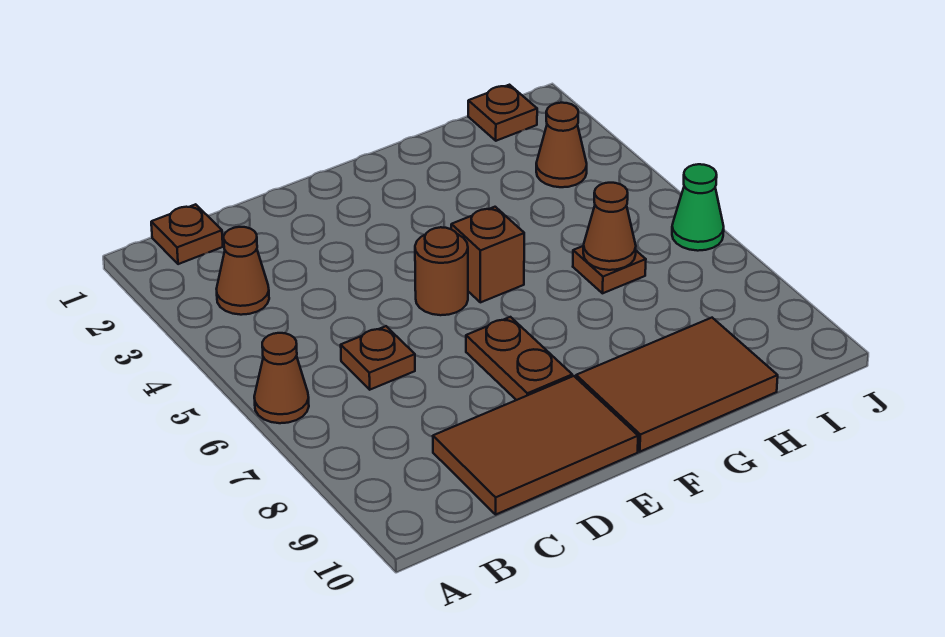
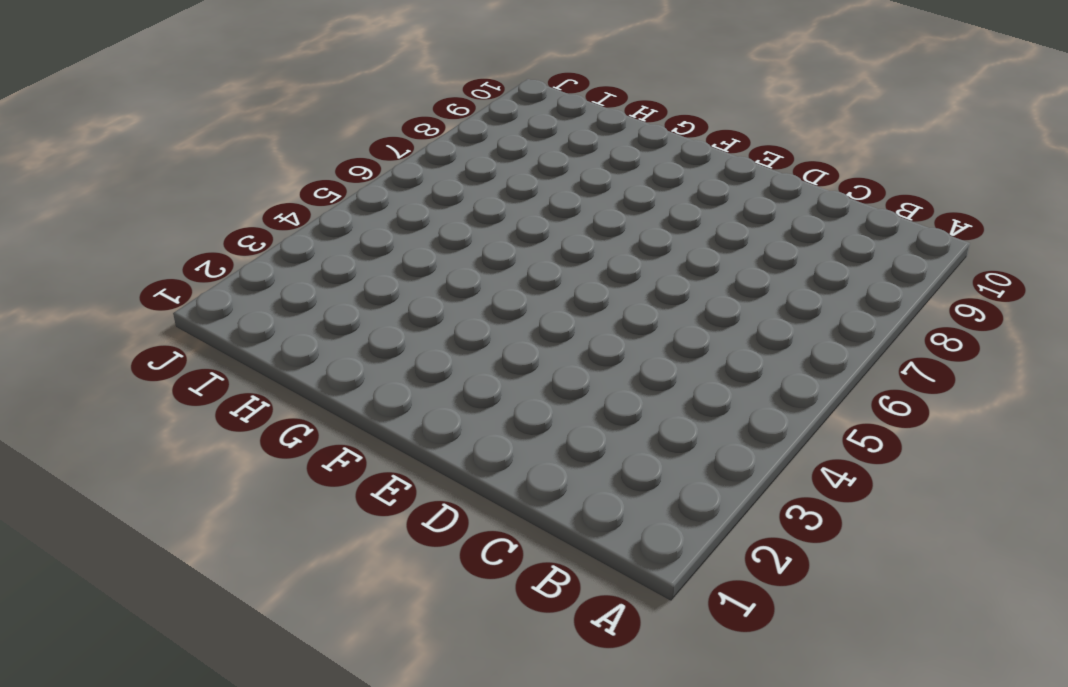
none -> brown 1x1 cone [254,333,309,423]
none -> brown 1x1 plate [151,204,223,264]
none -> brown 1x1 cone [217,227,269,315]

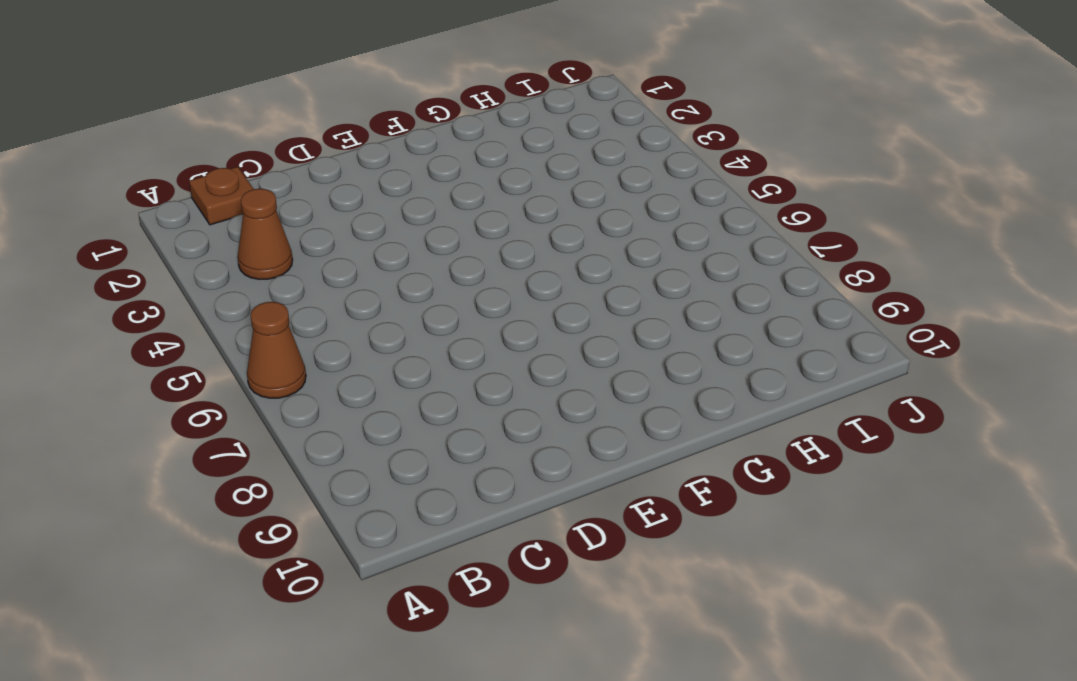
none -> brown 1x1 plate [341,326,415,390]
none -> brown 2x3 tile [433,376,638,514]
none -> brown 1x1 round brick [415,227,468,315]

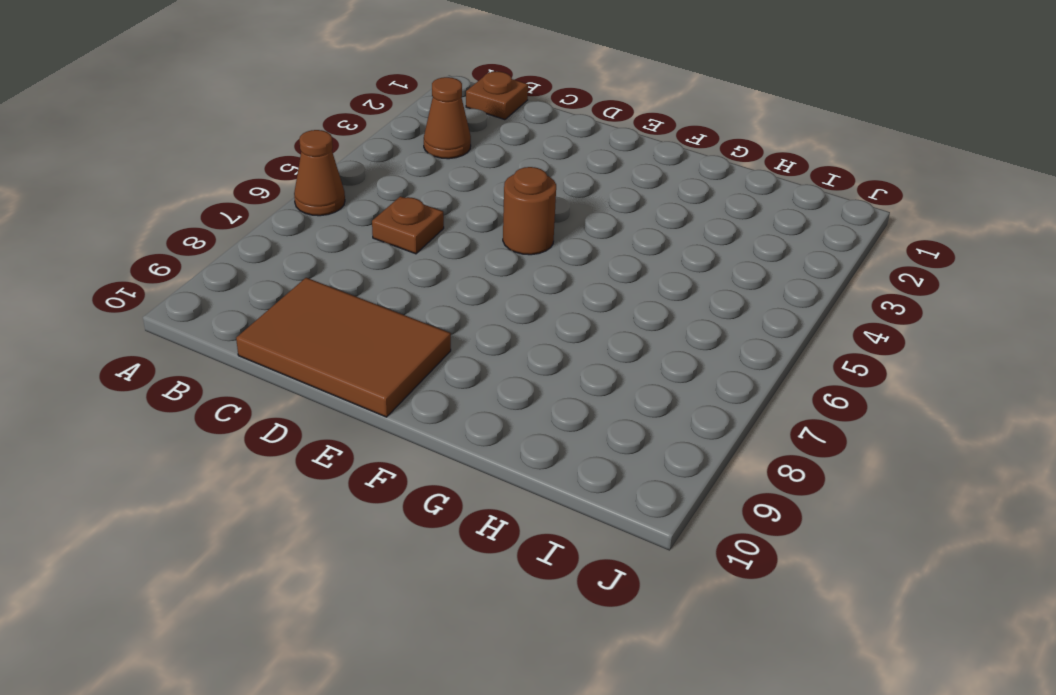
none -> brown 1x2 plate [466,317,572,400]
none -> brown 1x1 brick [451,207,524,302]
none -> brown 2x3 tile [576,318,778,452]

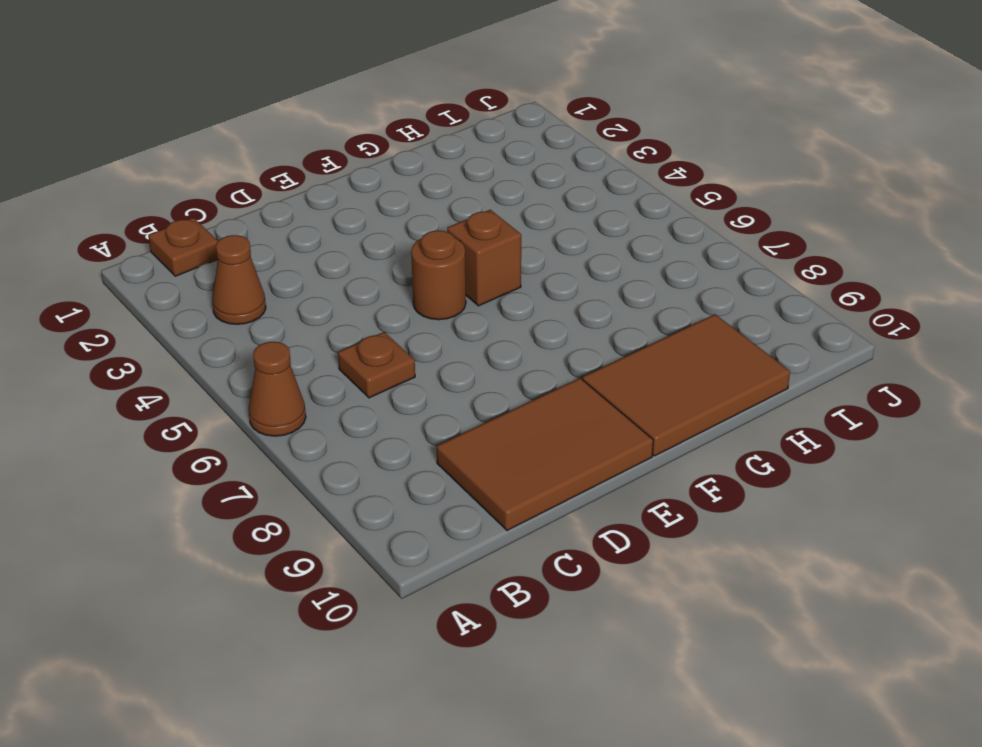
none -> brown 1x2 plate [466,317,572,400]
none -> brown 1x1 plate [573,246,646,293]
none -> brown 1x1 plate [468,85,537,141]

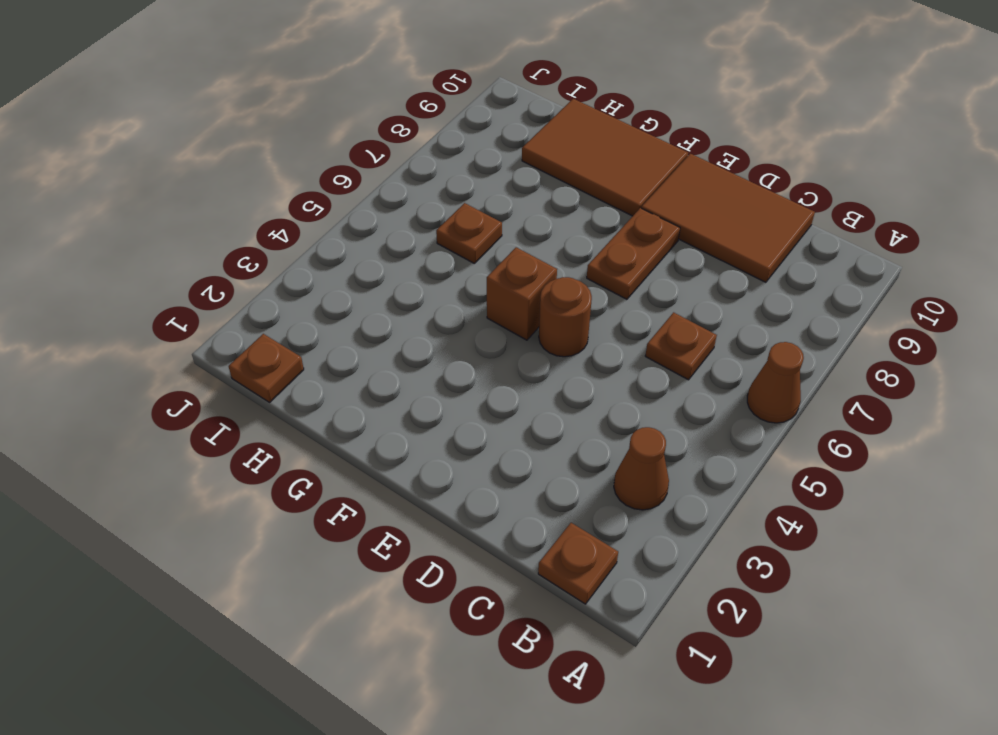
none -> brown 1x1 cone [536,103,587,187]
none -> green 1x1 cone [672,164,724,251]
none -> brown 1x1 cone [583,183,636,270]

